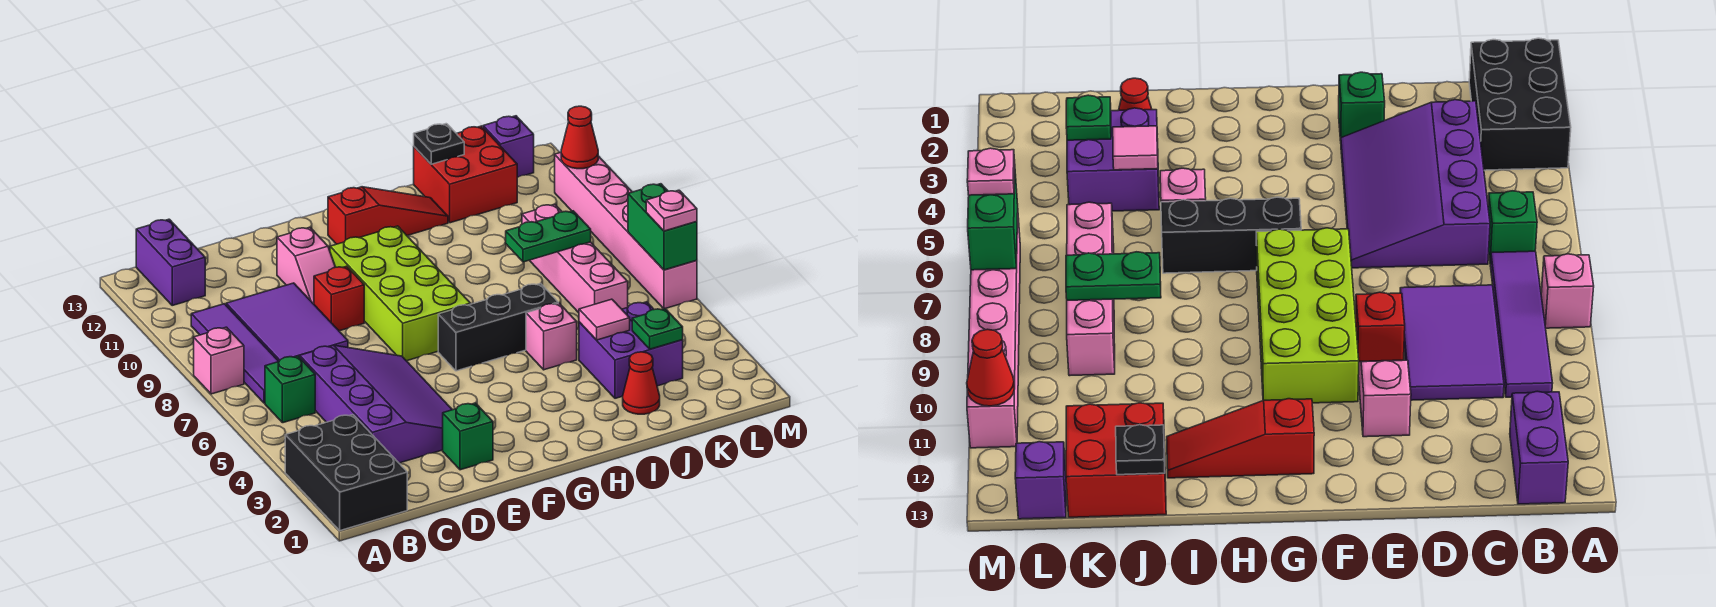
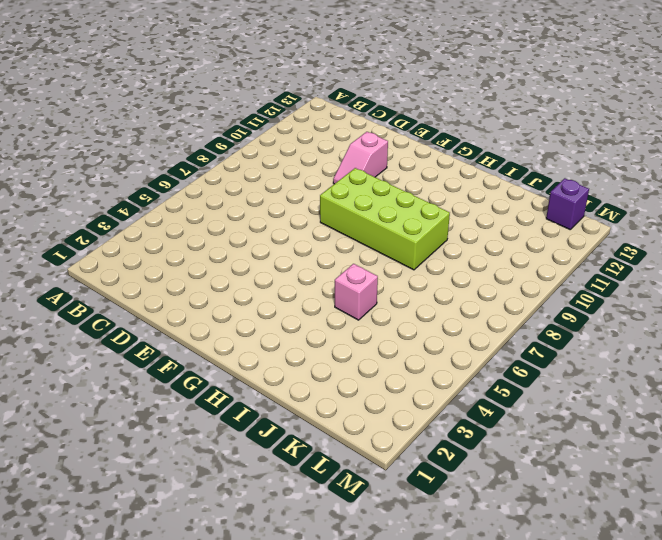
lime 2x4 brick [320,168,450,270] -> lime 2x4 brick turned to [330,226,470,361]
none -> black 2x3 brick [285,415,407,531]
none -> pink 1x1 brick [194,327,244,394]
none -> green 1x1 brick [265,356,315,423]

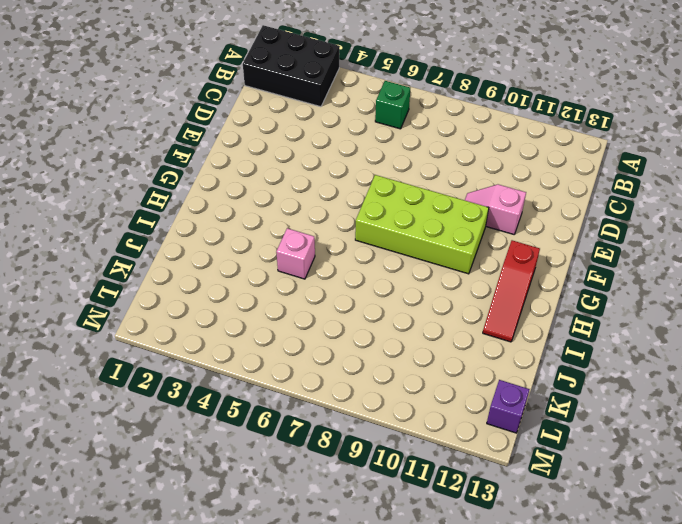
none -> pink 1x1 brick [194,327,244,394]
none -> purple 1x4 tile [191,304,279,403]
none -> purple 1x2 brick [136,219,205,305]

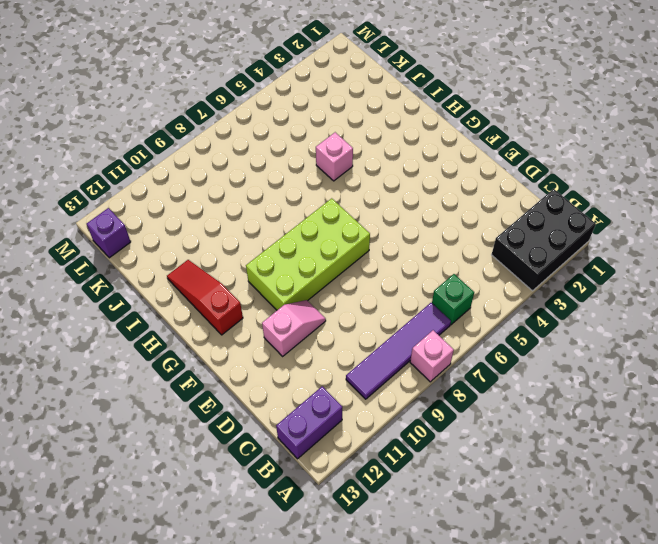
none -> purple 3x4 slope [300,345,452,463]
none -> purple 2x3 tile [226,283,348,361]
none -> green 1x1 brick [443,403,493,470]

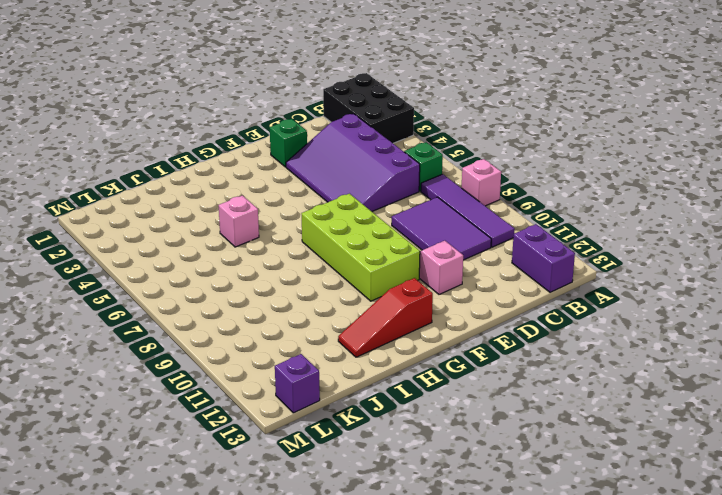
none -> red 1x1 brick [314,266,364,331]
none -> black 1x3 brick [438,284,558,371]
none -> red 1x1 cone [623,352,660,414]

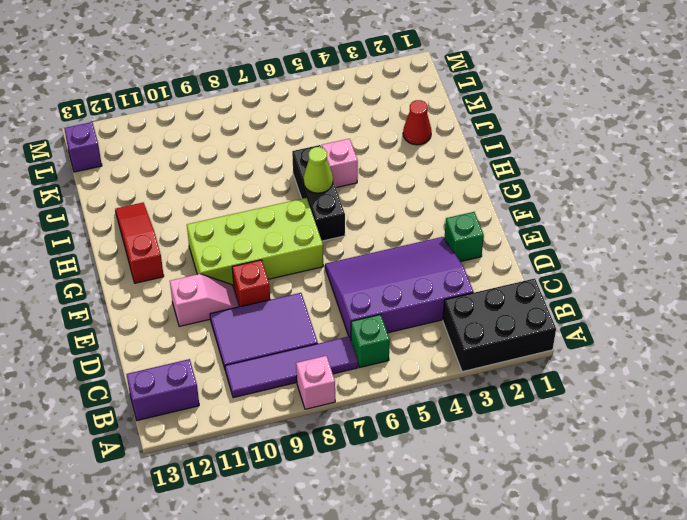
lime 1x1 cone [303,147,333,193] -> none
none -> purple 2x2 brick [579,302,683,398]
none -> red 2x2 brick [414,126,517,223]
none -> pink 1x4 brick [522,204,628,313]

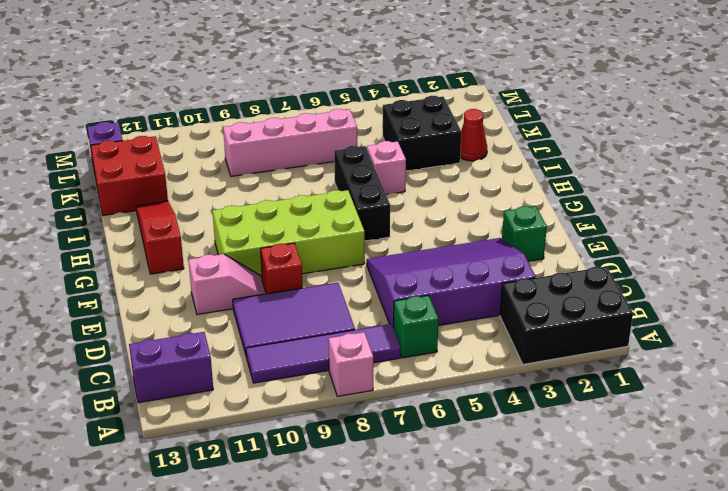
black 2x2 brick [383,96,461,171] -> purple 2x2 brick [579,302,683,398]
none -> pink 1x6 brick [555,152,697,309]
none -> pink 1x1 tile [579,299,630,340]
none -> green 1x2 plate [506,211,591,262]

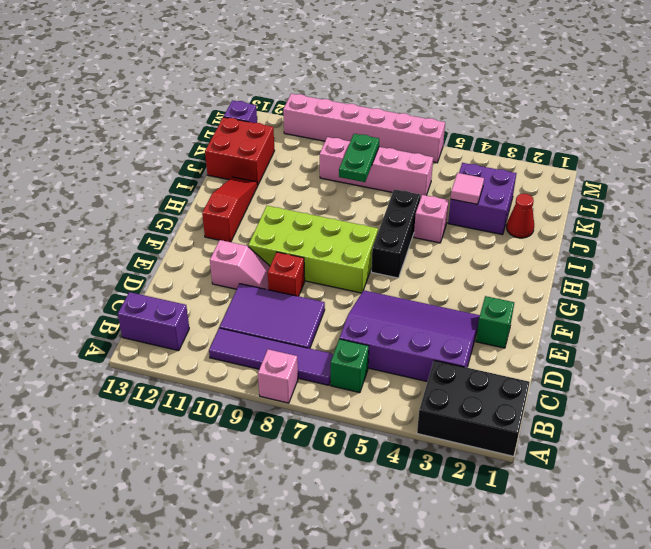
none -> black 1x1 plate [414,124,464,164]
none -> green 1x1 plate [632,309,683,349]
none -> green 1x2 brick [628,184,697,270]

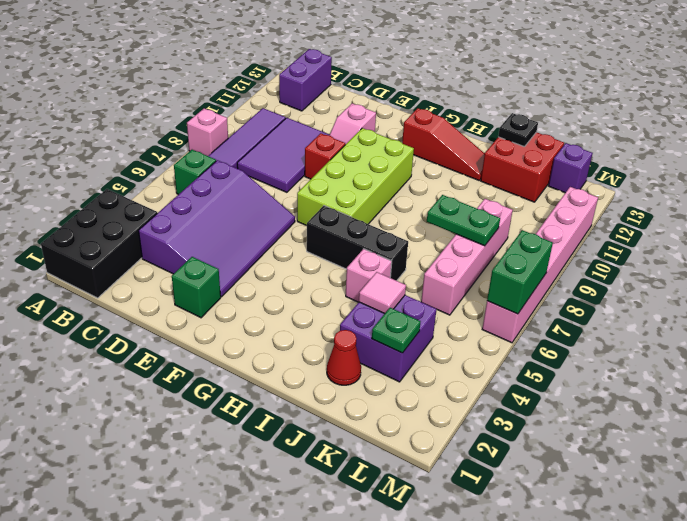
none -> red 1x1 cone [561,106,598,169]
none -> pink 1x1 plate [646,190,697,231]

